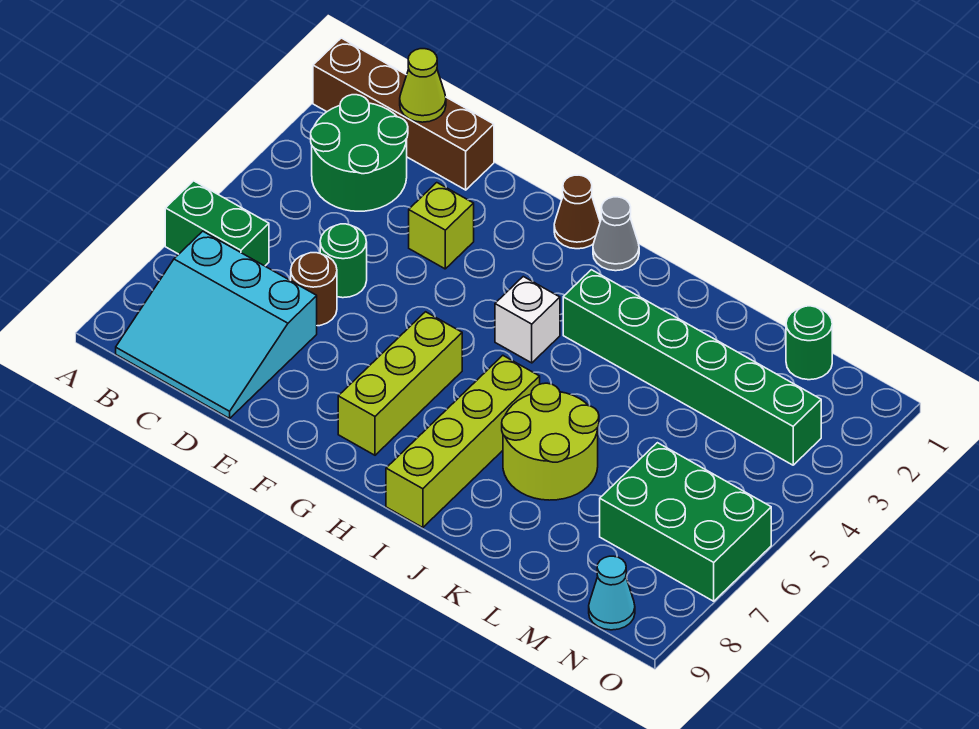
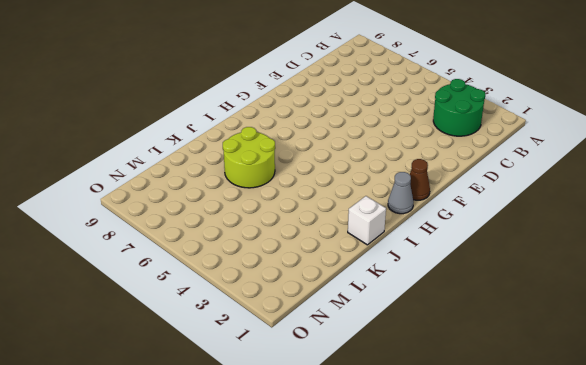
white 1x1 brick [348,196,386,245] -> white 1x1 brick moved to [495,277,560,363]
none -> brown 1x4 brick [313,38,494,190]
none -> green 1x2 brick [165,181,269,266]
none -> cyan 3x3 slope [116,231,317,418]

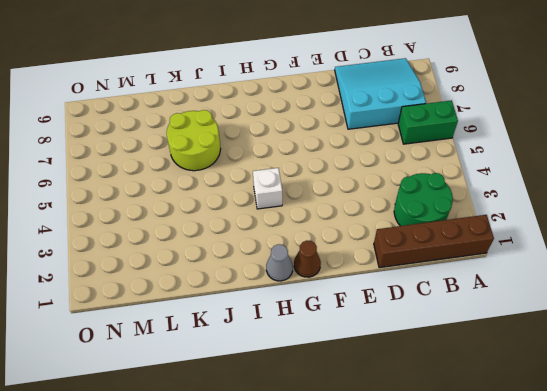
none -> green 1x1 round brick [320,224,367,298]
none -> brown 1x1 round brick [291,253,337,326]
none -> lime 1x1 brick [409,183,474,269]

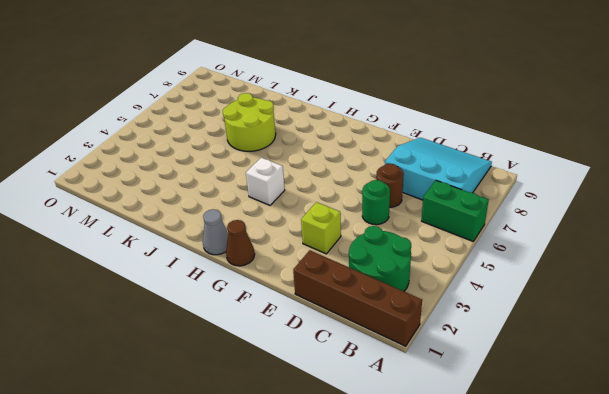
none -> lime 1x3 brick [338,312,462,455]
none -> green 1x6 brick [563,270,821,465]
none -> lime 1x4 brick [386,355,540,528]

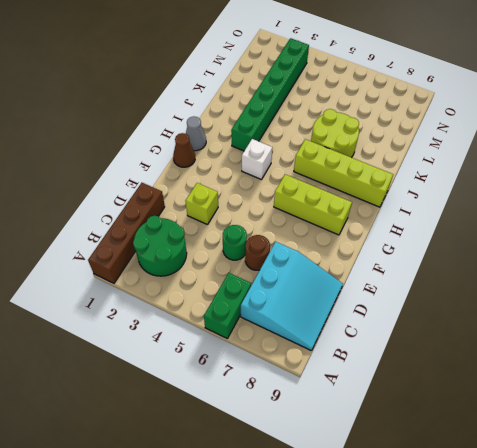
none -> green 1x1 round brick [786,306,832,380]
none -> green 2x3 brick [600,443,771,601]
none -> cyan 1x1 cone [589,556,635,630]

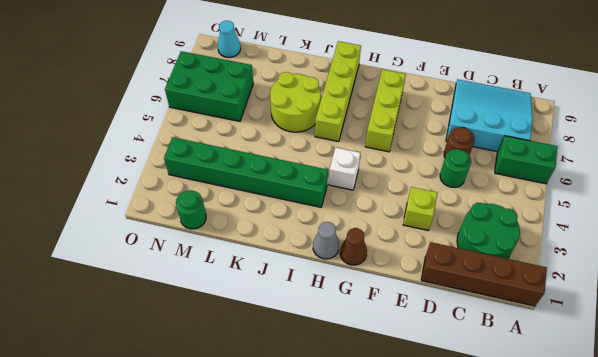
none -> lime 1x1 cone [400,49,446,122]

